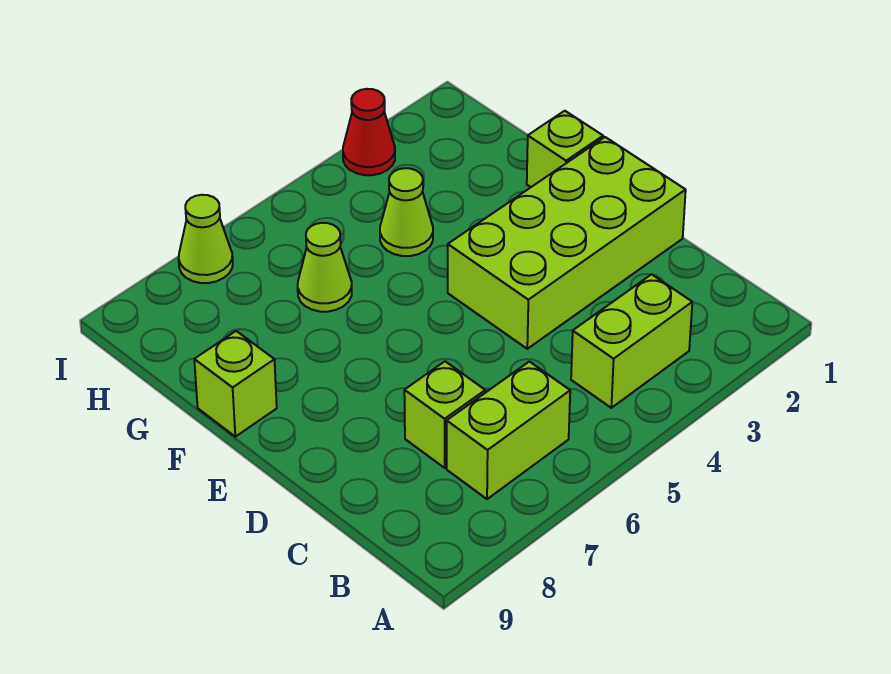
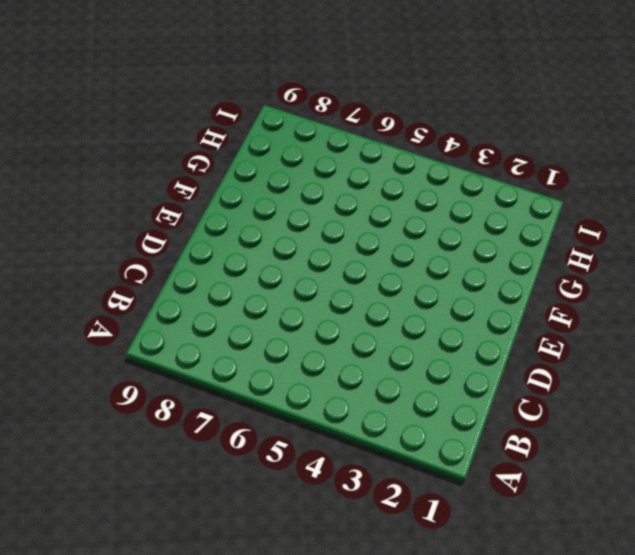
none -> lime 1x2 brick [571,274,692,408]
none -> lime 1x2 brick [447,362,570,499]

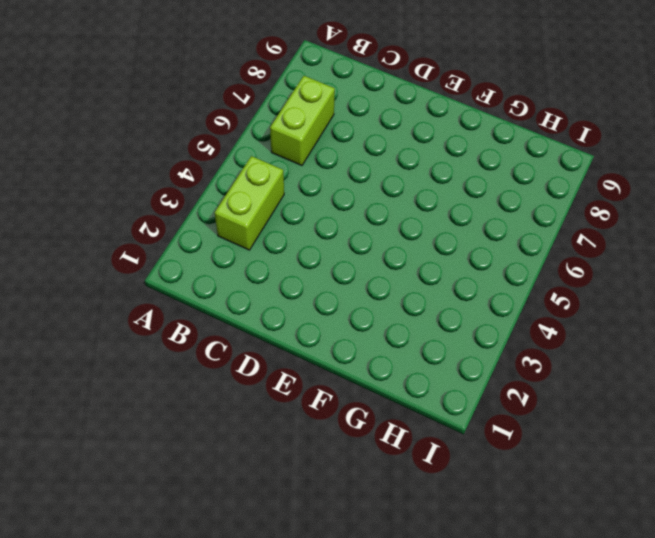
none -> lime 1x1 brick [404,361,485,468]
none -> lime 2x4 brick [448,137,686,349]

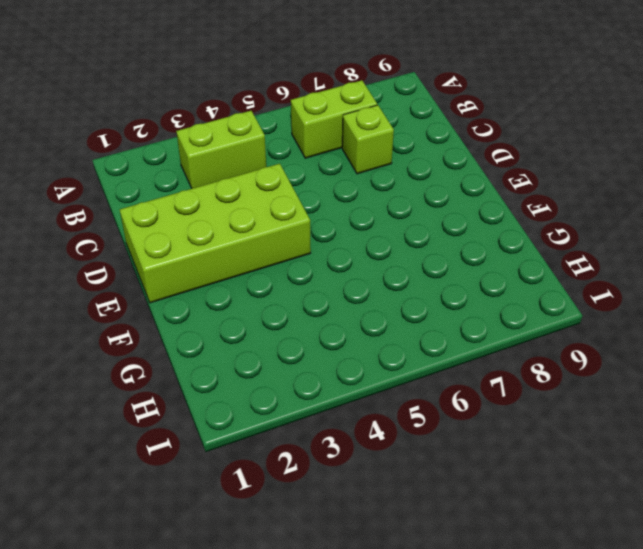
none -> lime 1x1 brick [527,111,603,187]
none -> lime 1x1 brick [194,331,277,437]

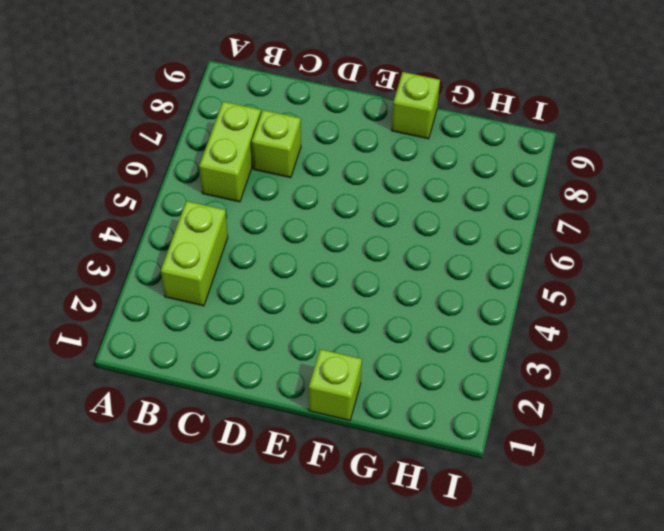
none -> lime 2x4 brick [448,137,686,349]
none -> lime 1x1 cone [380,168,433,256]

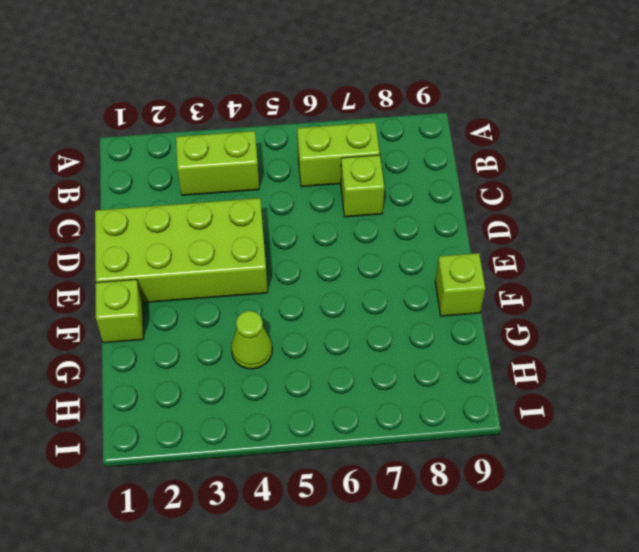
none -> lime 1x1 cone [298,223,352,312]
none -> red 1x1 cone [343,89,395,175]

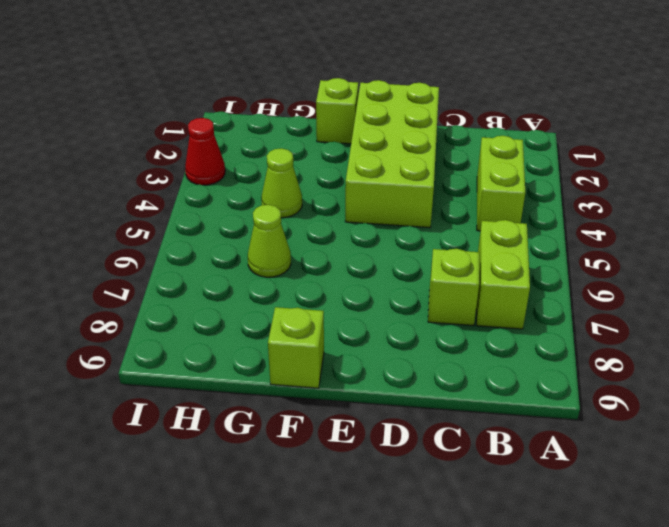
none -> lime 1x1 cone [179,195,233,283]

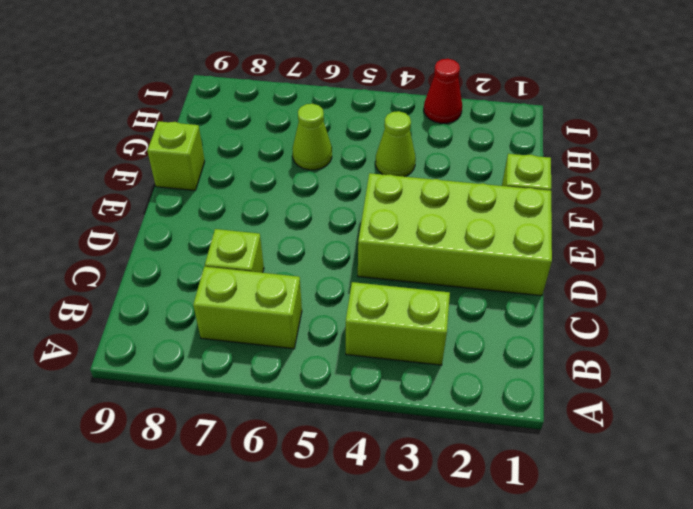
none -> lime 1x1 cone [179,195,233,283]

